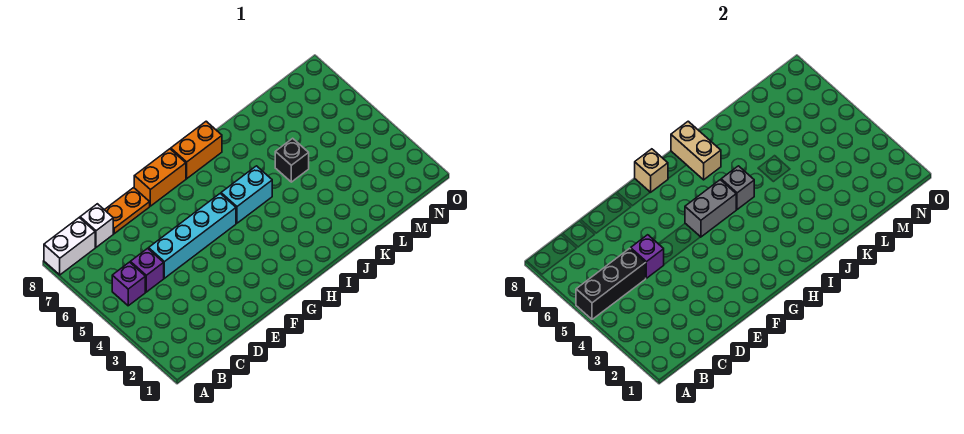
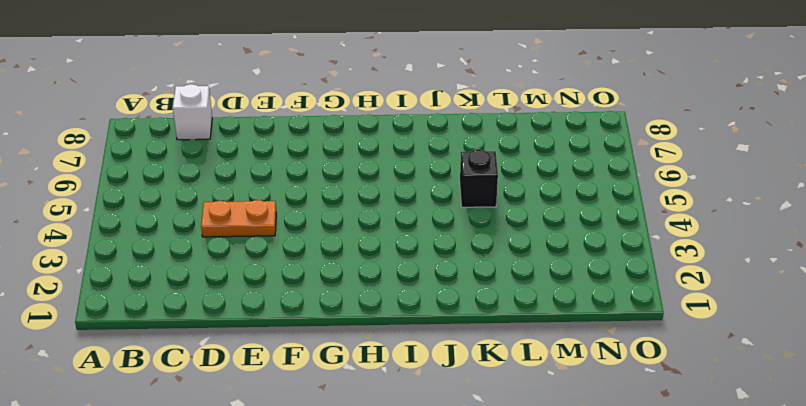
orange 1x2 plate [201,200,276,237] -> orange 1x2 plate moved to [105,188,150,234]
none -> white 1x2 brick [44,218,95,275]
none -> purple 1x1 brick [112,262,145,306]
none -> purple 1x1 brick [130,248,164,292]

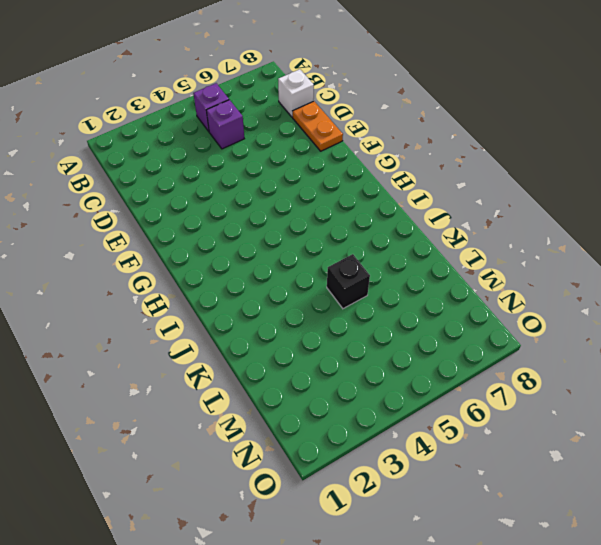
none -> white 1x2 brick [44,218,95,275]
none -> cyan 1x4 brick [149,194,236,278]
none -> orange 1x2 brick [134,149,186,206]

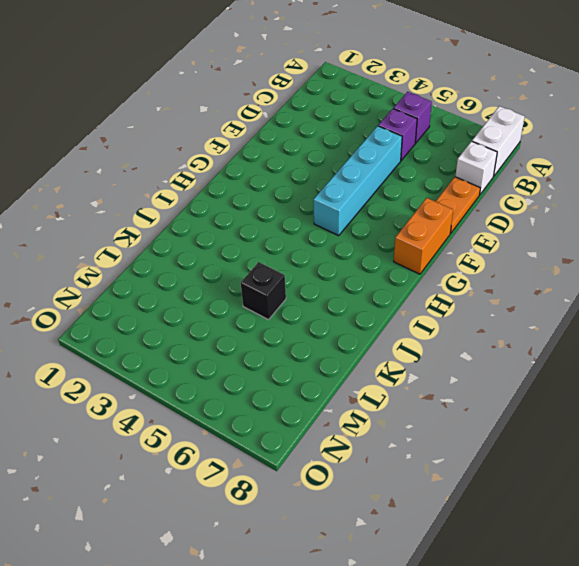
none -> cyan 1x2 brick [221,166,272,223]
none -> orange 1x2 brick [171,121,222,179]
none -> black 1x3 brick [576,248,646,319]

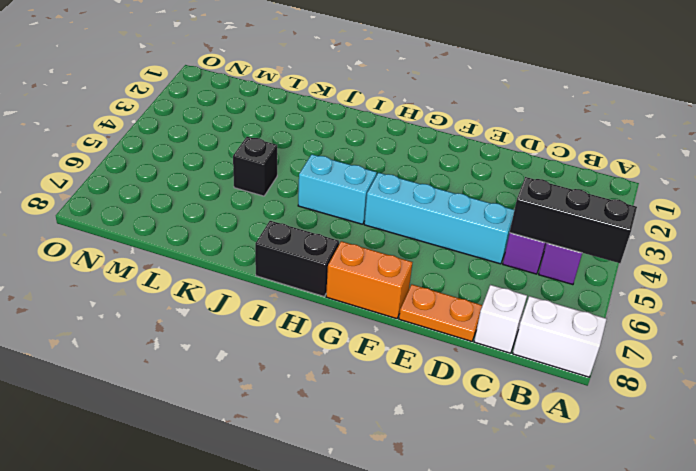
black 1x2 brick [255,221,339,296] -> orange 1x2 brick [171,121,222,179]
none -> purple 1x1 brick [631,235,664,278]
none -> grey 1x2 brick [685,180,737,237]
none -> tan 1x1 brick [635,149,668,192]

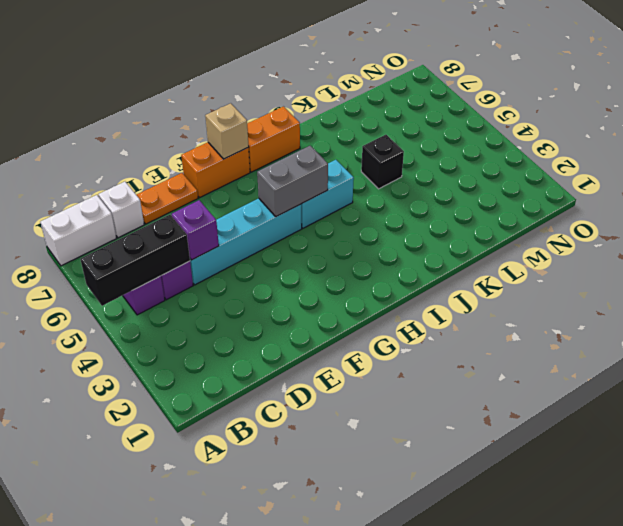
none -> grey 1x1 brick [721,166,754,210]
none -> tan 1x2 brick [671,121,721,180]

